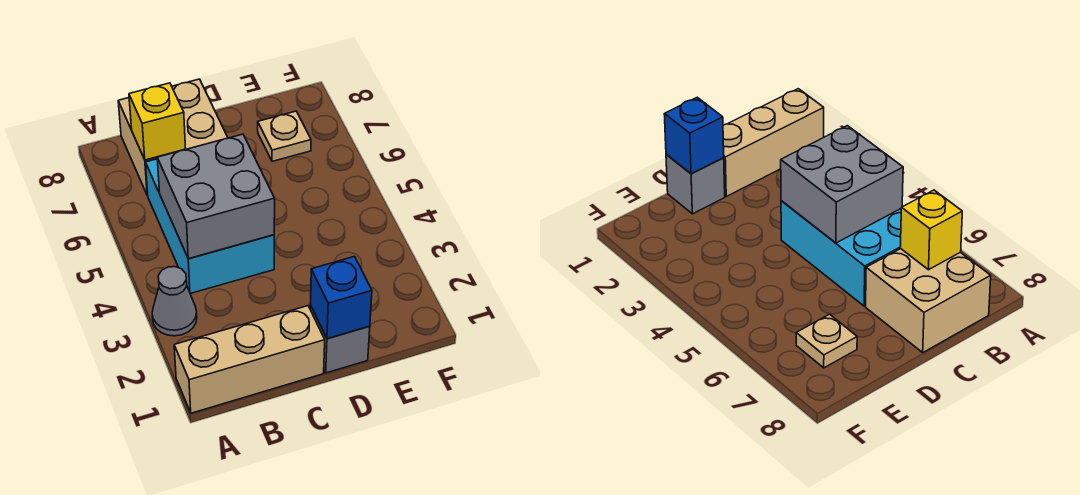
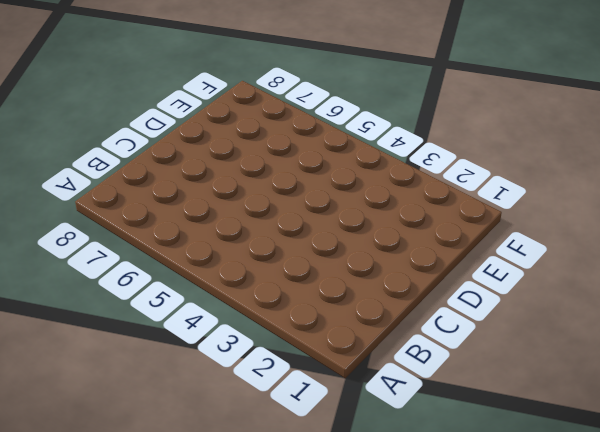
none -> tan 1x3 brick [174,306,325,413]
none -> grey 1x1 cone [152,267,197,336]

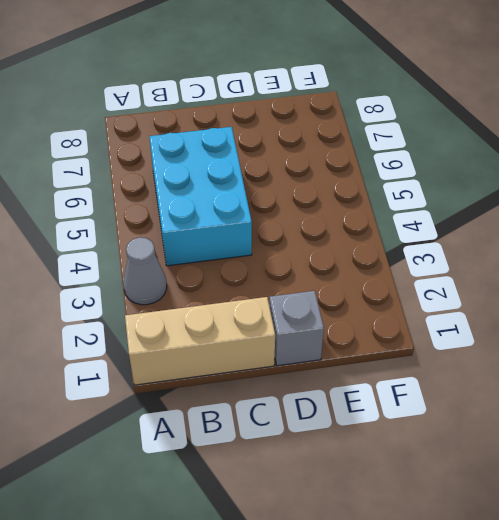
none -> tan 2x2 brick [118,79,228,195]
none -> tan 1x1 plate [258,111,311,162]

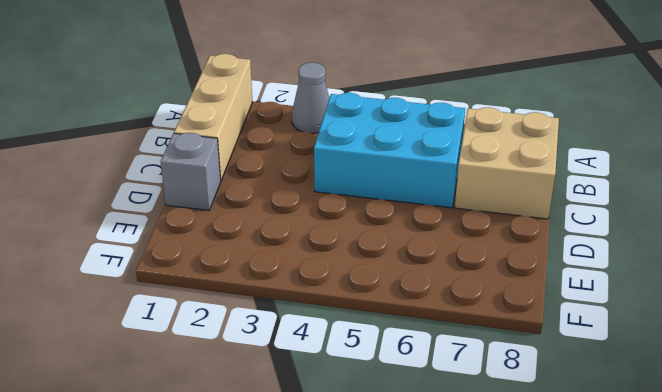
none -> tan 1x1 plate [258,111,311,162]
none -> grey 2x2 brick [157,134,275,259]

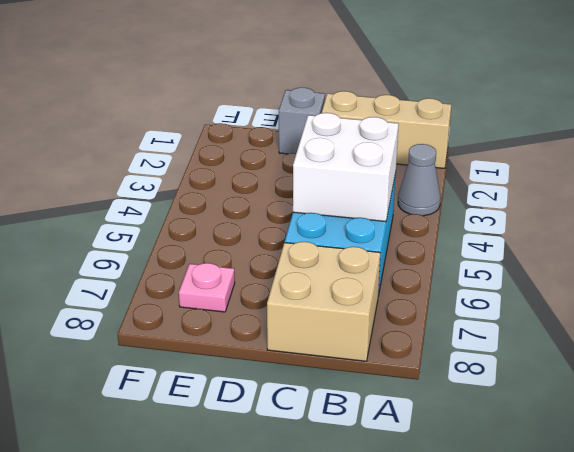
white 2x2 brick [293,113,399,222] -> grey 2x2 brick [157,134,275,259]
pink 1x1 plate [179,263,235,312] -> tan 1x1 plate [258,111,311,162]
none -> yellow 1x1 brick [129,83,186,160]
none -> blue 1x1 brick [311,257,372,339]

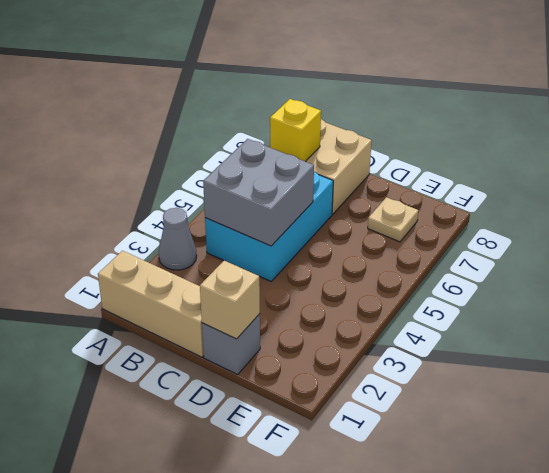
tan 1x1 brick [200,261,260,339] -> blue 1x1 brick [311,257,372,339]

